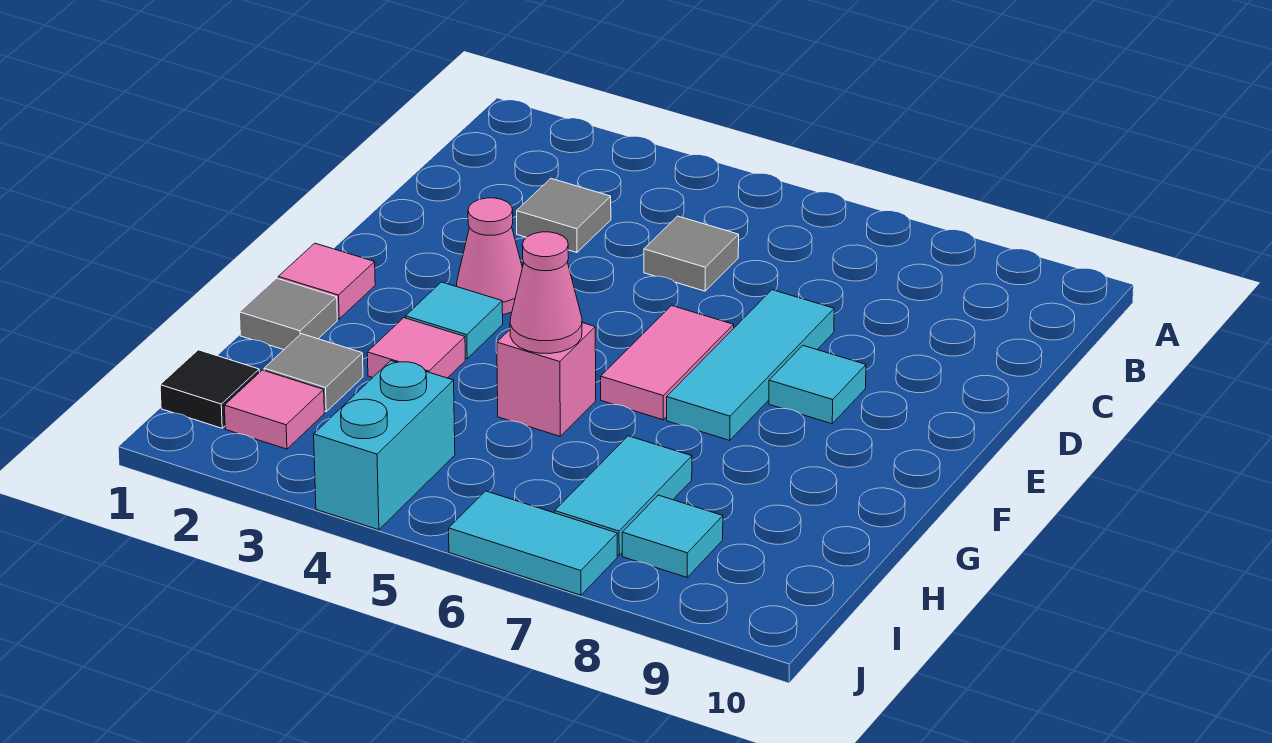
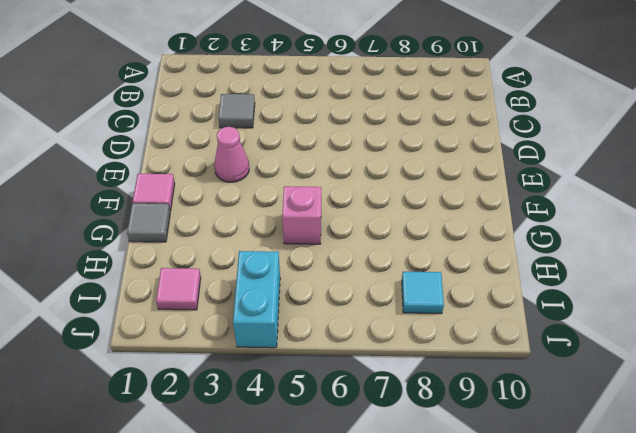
none -> grey 1x1 tile [644,216,739,291]
none -> cyan 1x3 tile [667,290,834,440]
none -> pink 1x2 tile [601,306,734,420]

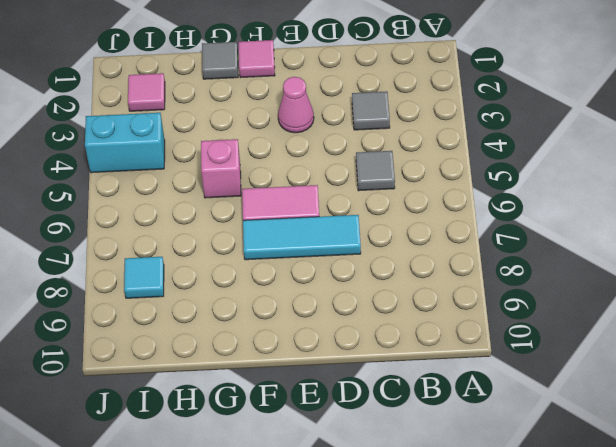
none -> cyan 1x1 tile [769,346,866,424]
none -> cyan 1x1 tile [406,282,503,359]
none -> pink 1x1 tile [367,318,465,378]

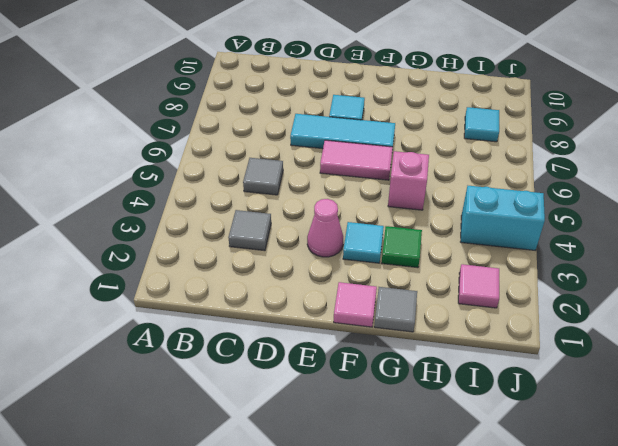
green 1x1 tile [382,226,422,268] -> pink 1x1 tile [367,318,465,378]
none -> grey 1x1 tile [264,334,363,412]
none -> cyan 1x2 tile [555,436,692,556]
none -> black 1x1 tile [160,350,259,428]

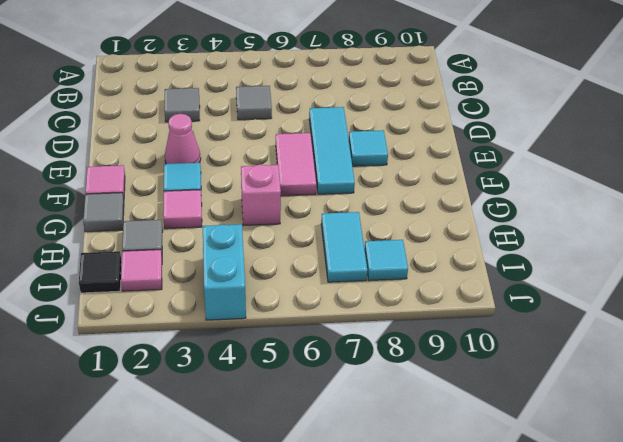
none -> cyan 1x2 tile [449,491,617,595]
none -> pink 1x1 cone [510,232,582,354]

